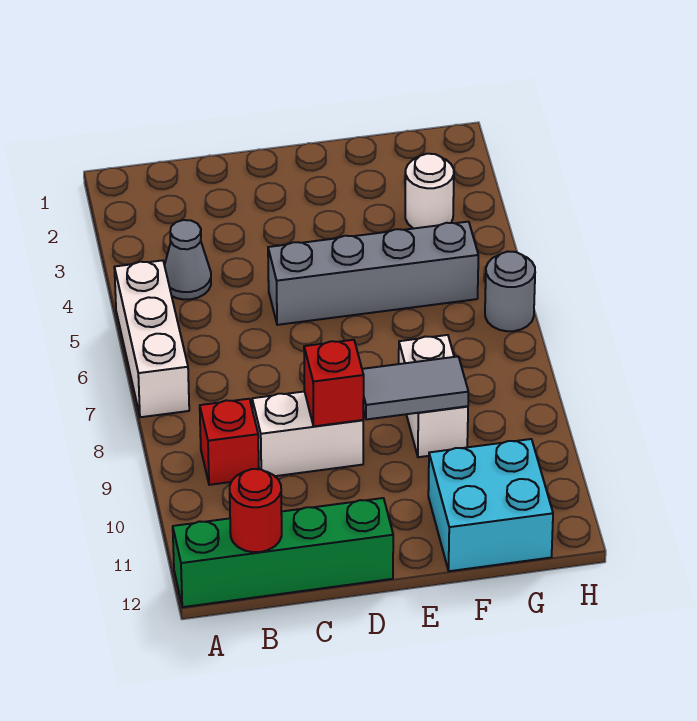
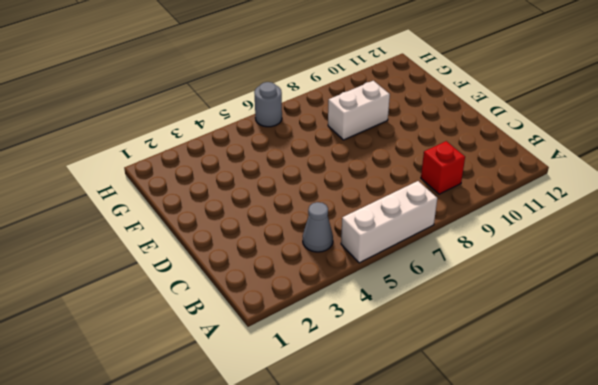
none -> green 1x4 brick [173,498,393,607]
none -> white 1x2 brick [252,391,363,476]
none -> grey 1x4 brick [268,222,478,325]

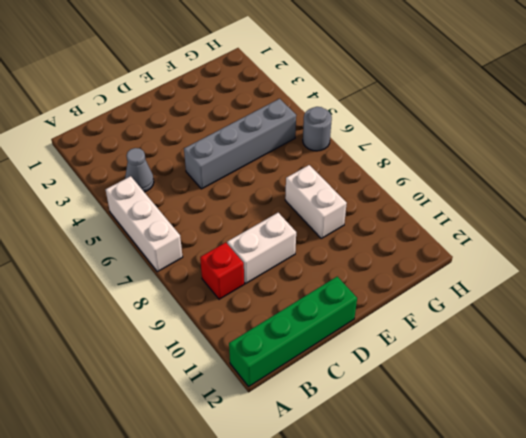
none -> cyan 2x2 brick [428,439,553,571]
none -> white 1x1 round brick [405,154,454,229]
none -> red 1x1 round brick [230,469,282,552]

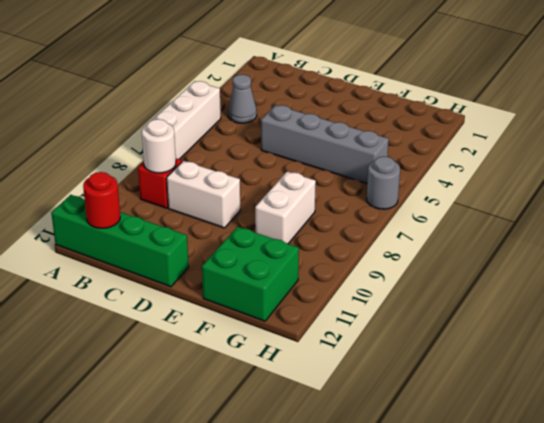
white 1x1 round brick [142,119,176,173] -> white 1x1 round brick moved to [405,154,454,229]
green 2x2 brick [202,227,299,321] -> cyan 2x2 brick [428,439,553,571]
none -> red 1x1 brick [304,340,364,426]
none -> grey 1x2 tile [362,356,468,419]

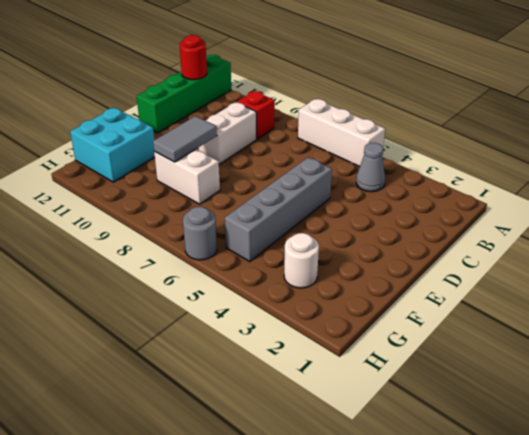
none -> red 1x1 brick [304,340,364,426]

